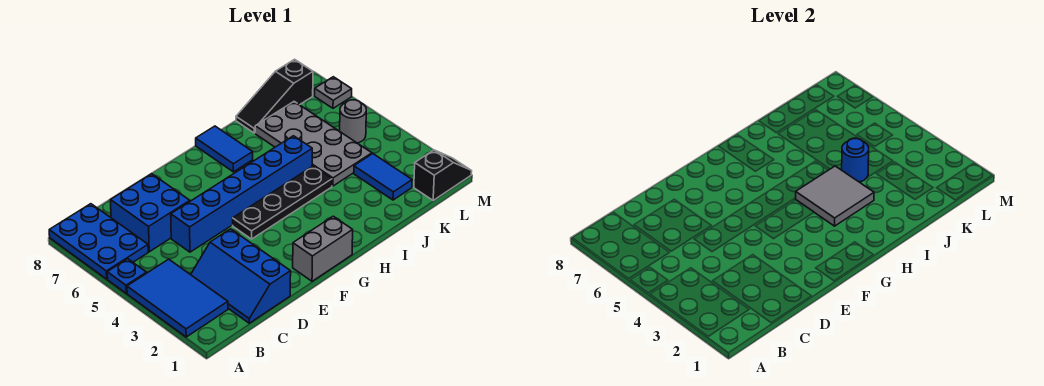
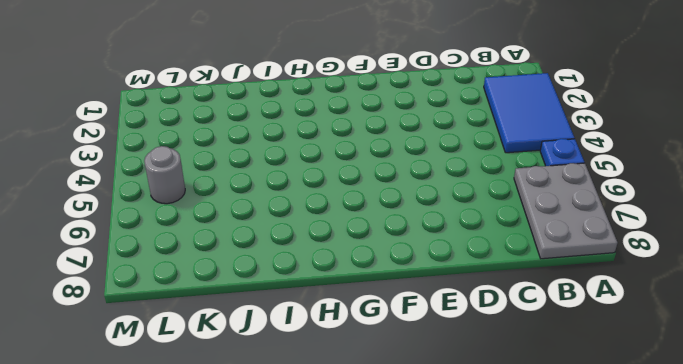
grey 2x3 plate [514,163,617,259] -> blue 2x3 plate [49,204,148,279]
none -> blue 2x3 slope [191,229,291,323]
none -> blue 2x2 brick [111,174,190,252]
none -> blue 1x6 brick [171,136,312,252]

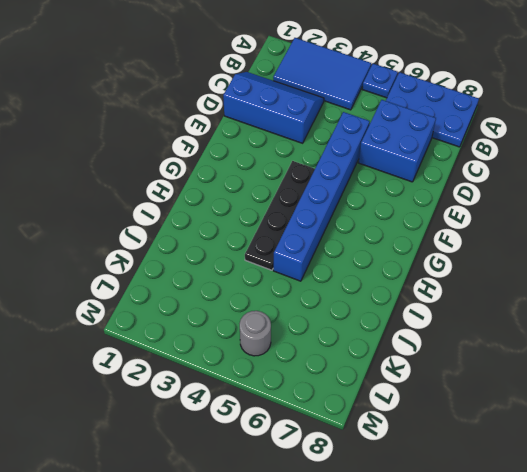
none -> grey 1x2 brick [293,216,353,281]
none -> blue 1x2 tile [196,126,253,172]
none -> grey 2x4 plate [255,102,372,186]

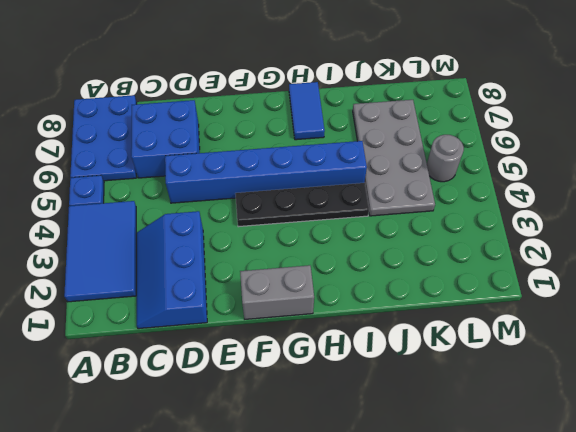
none -> black 1x3 slope [236,59,313,133]
none -> blue 1x2 tile [354,154,412,200]
none -> black 1x2 slope [414,150,472,200]

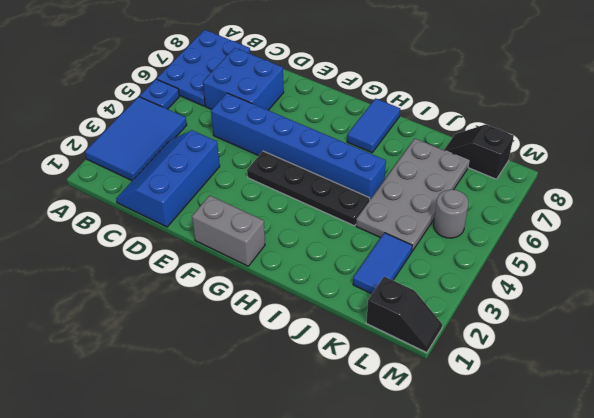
black 1x2 slope [444,124,514,179] -> black 1x3 slope [236,59,313,133]
none -> grey 1x1 plate [315,77,352,108]
none -> grey 2x2 tile [796,166,874,226]
none -> blue 1x1 round brick [842,139,869,182]

